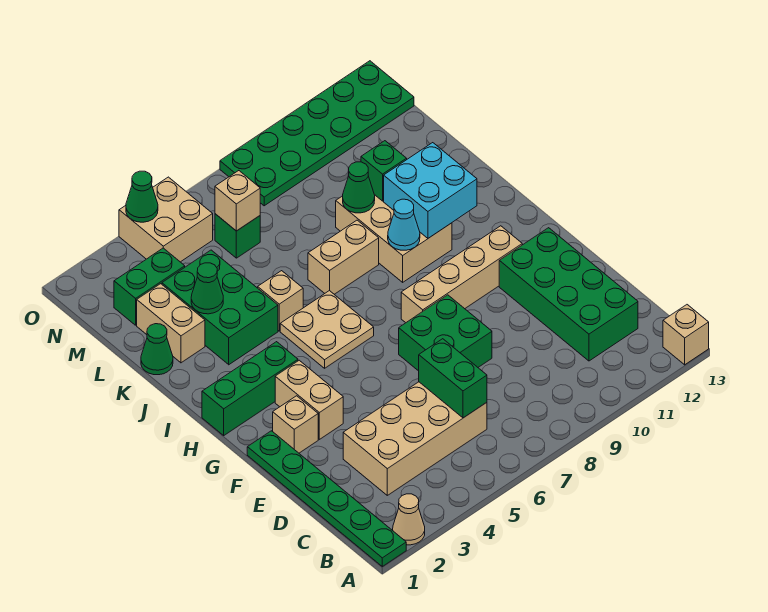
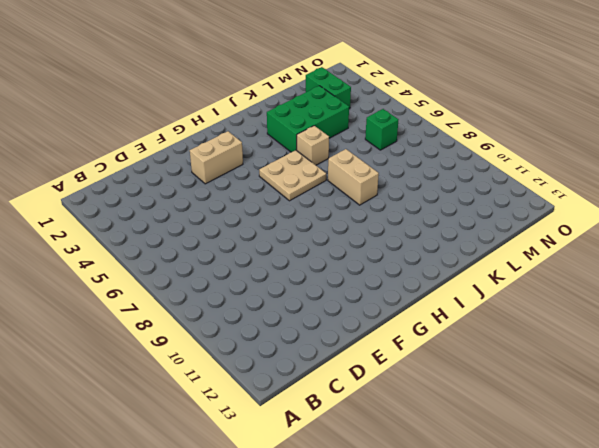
none -> green 1x6 plate [247,431,406,566]
none -> tan 1x1 cone [393,494,425,545]
none -> tan 1x1 brick [663,305,709,365]

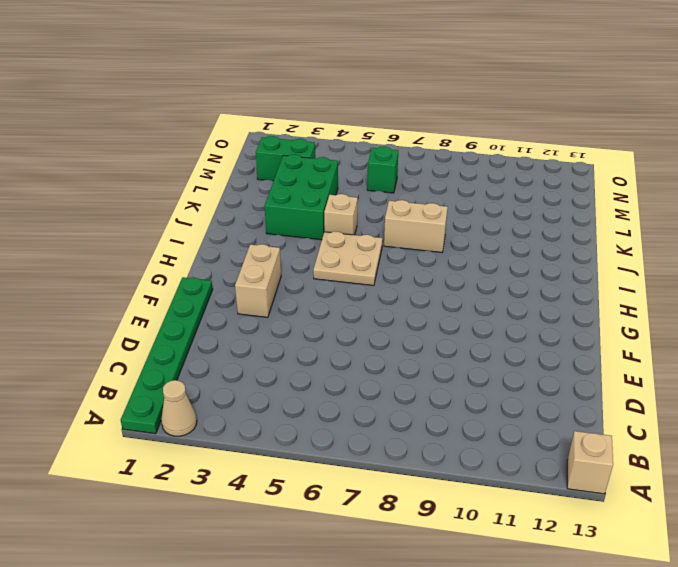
none -> tan 2x4 brick [343,382,487,495]
none -> green 2x4 brick [499,228,638,361]
none -> green 2x2 brick [399,295,492,371]

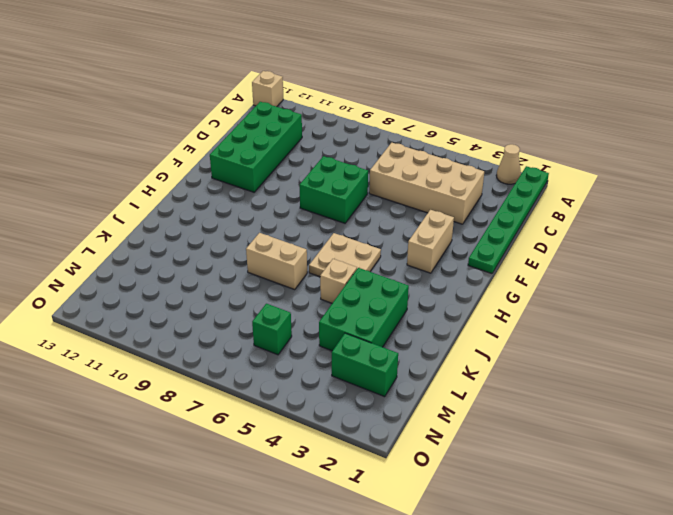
none -> tan 1x1 brick [273,396,318,453]
none -> tan 1x4 brick [401,226,522,323]
none -> green 1x3 brick [202,342,298,435]

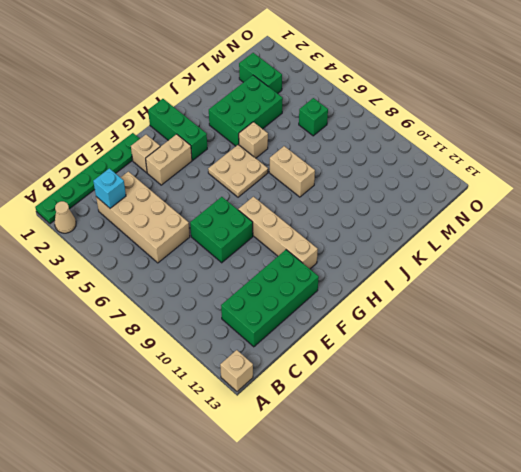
cyan 1x1 brick [93,168,126,208] -> none
none -> tan 2x3 brick [336,195,452,282]
none -> green 1x1 cone [141,324,173,375]
none -> tan 1x2 brick [137,284,205,363]

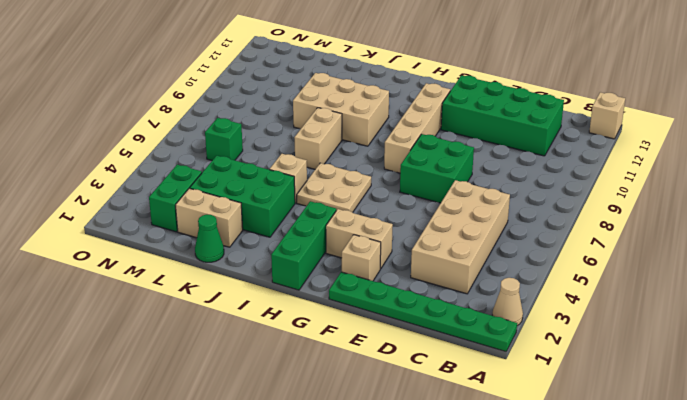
none -> tan 2x2 brick [119,177,213,262]
none -> green 2x6 plate [220,61,414,206]
none -> green 1x2 brick [419,339,487,418]

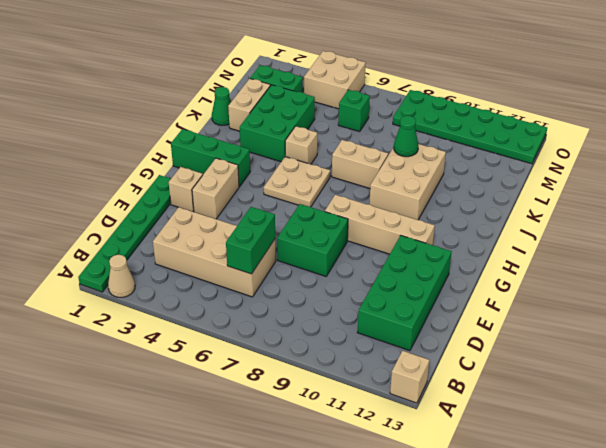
none -> cyan 1x1 cone [388,199,420,250]
none -> cyan 2x2 brick [384,143,477,238]
none -> green 1x1 cone [191,263,223,314]

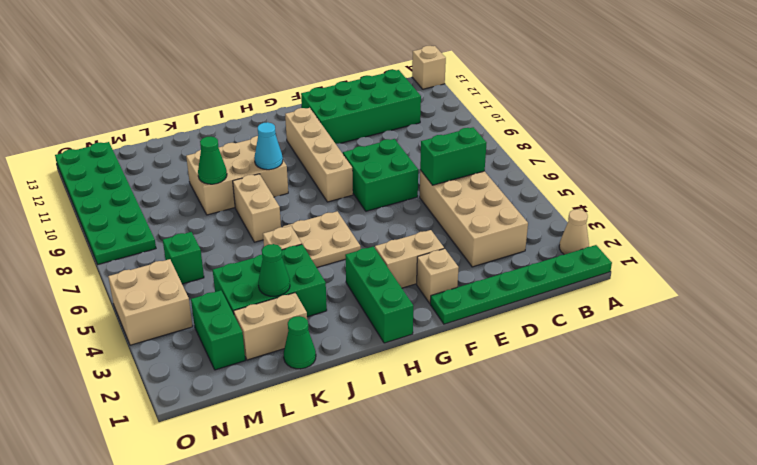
none -> cyan 2x2 brick [384,143,477,238]
none -> green 1x1 brick [361,141,407,201]
none -> tan 1x1 brick [215,171,260,231]

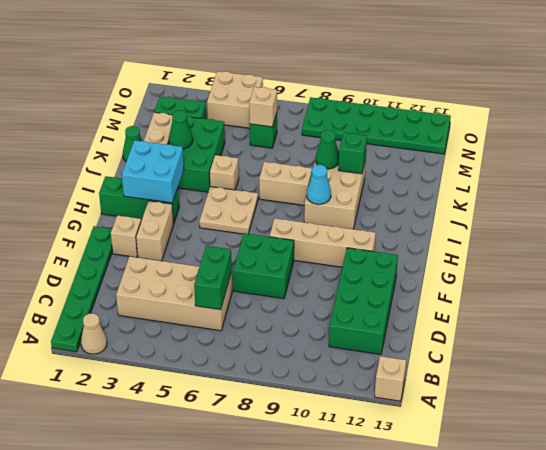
cyan 2x2 brick [122,140,184,203] -> cyan 2x2 brick moved to [384,143,477,238]
none -> green 1x1 cone [126,171,158,222]

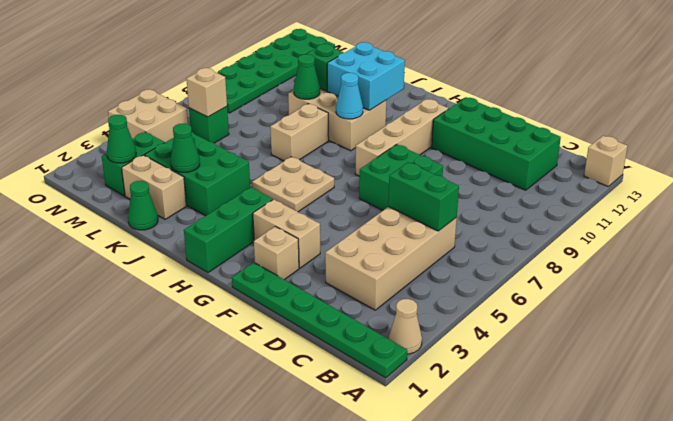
green 1x1 cone [107,115,136,163] -> green 1x1 cone moved to [126,171,158,222]
none -> tan 1x1 brick [258,271,303,331]

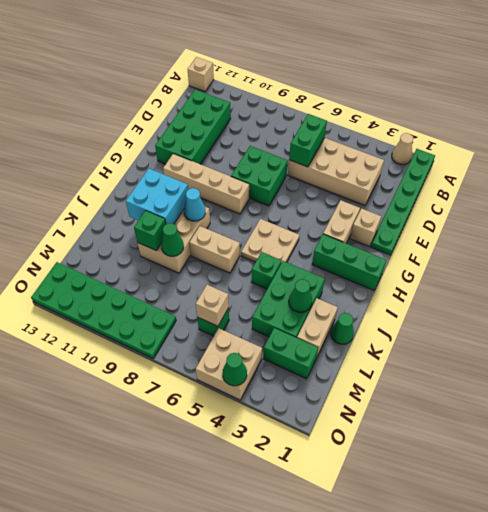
green 1x1 brick [251,252,282,289] -> tan 1x1 brick [258,271,303,331]

